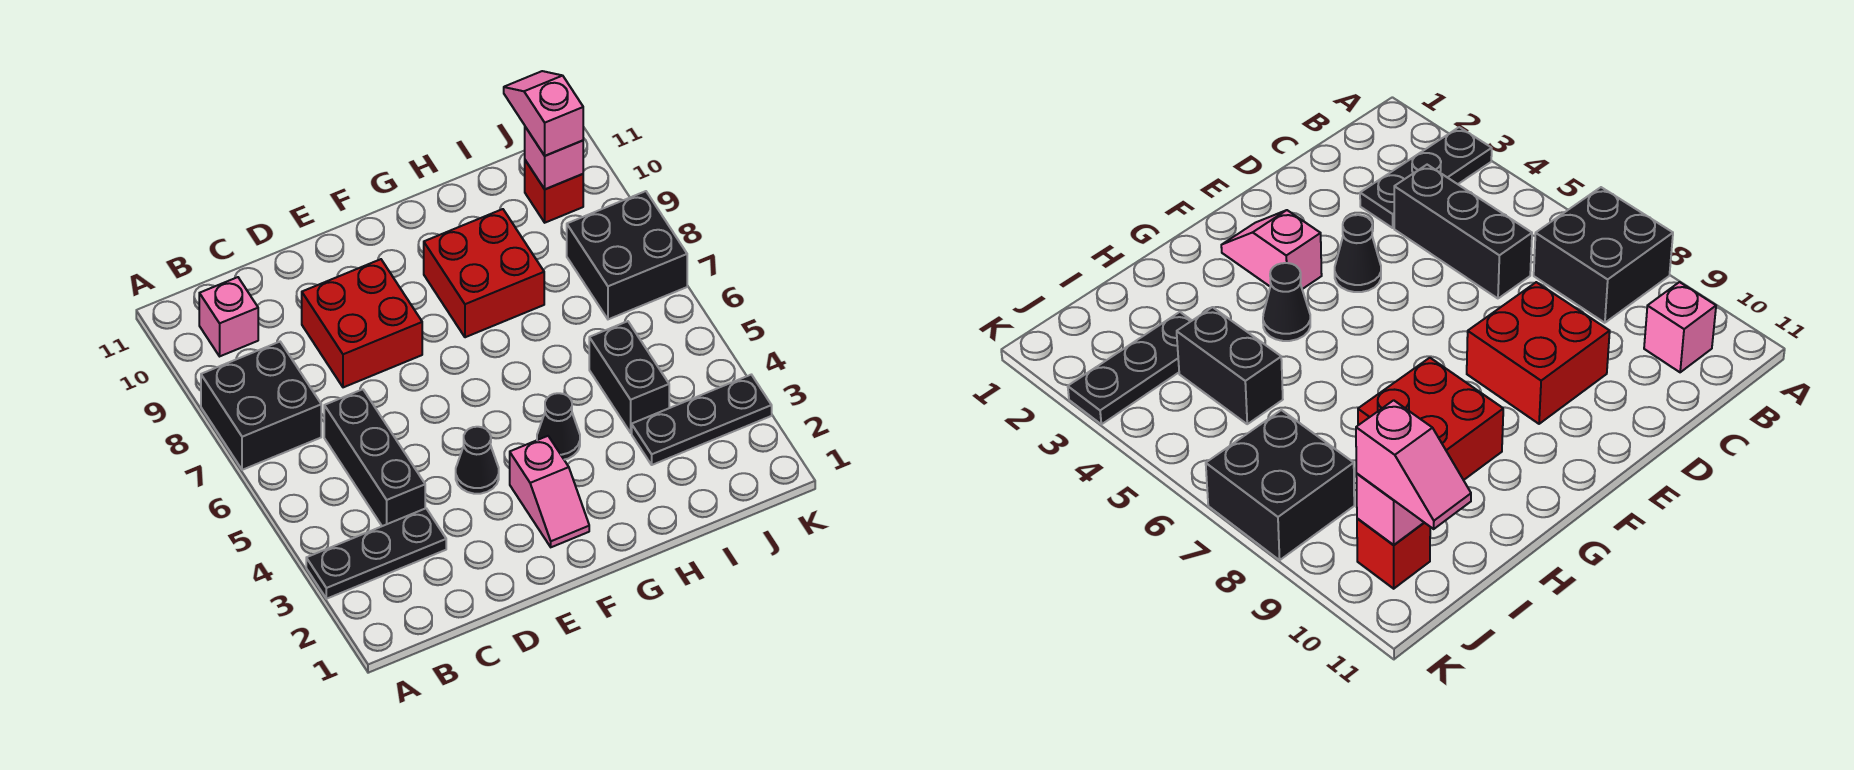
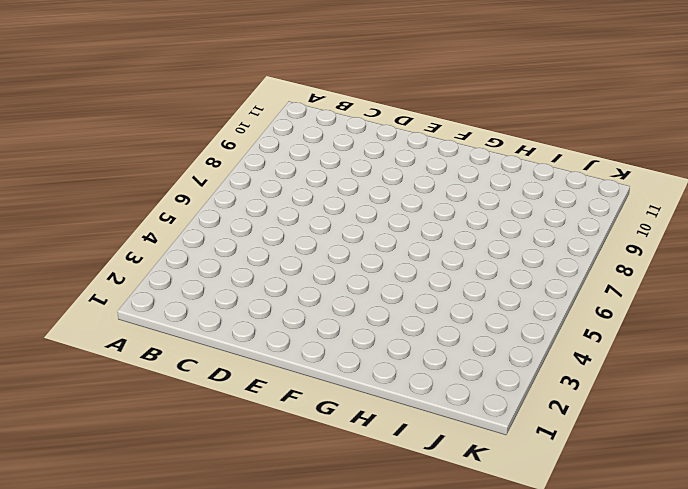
none -> black 1x3 plate [306,508,446,599]
none -> black 2x2 brick [201,342,321,470]
none -> pink 1x1 brick [199,277,258,356]

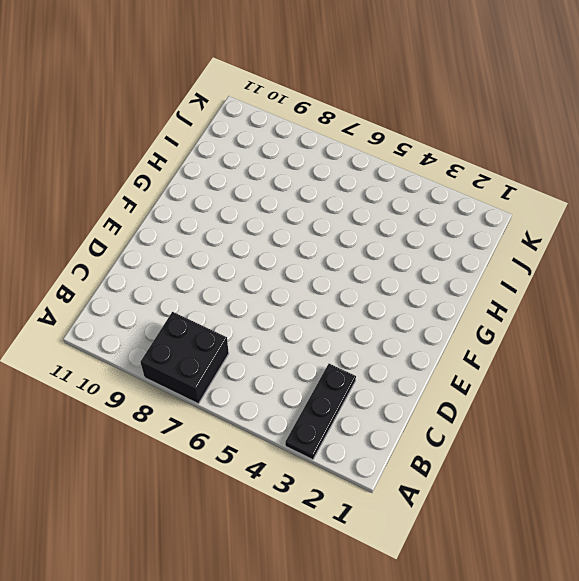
none -> pink 1x1 brick [199,277,258,356]
none -> black 1x3 brick [324,389,425,526]
none -> red 2x2 brick [302,259,422,387]

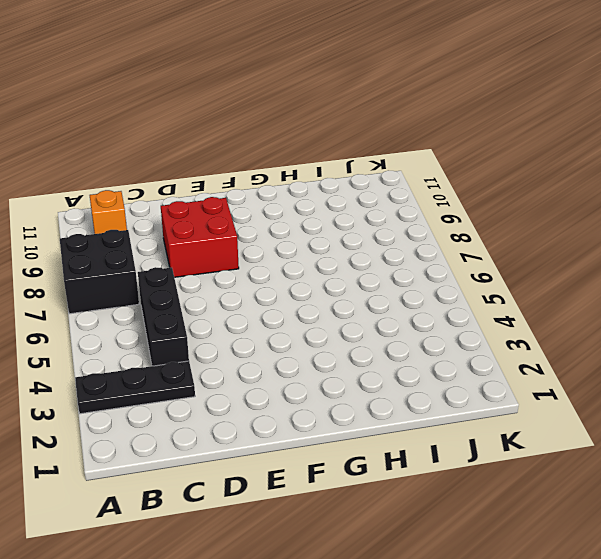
orange 1x1 brick [90,190,127,234] -> pink 1x1 brick [199,277,258,356]
none -> black 1x1 cone [456,427,499,494]
none -> pink 1x2 slope [510,436,589,547]
none -> black 1x1 cone [537,393,580,460]

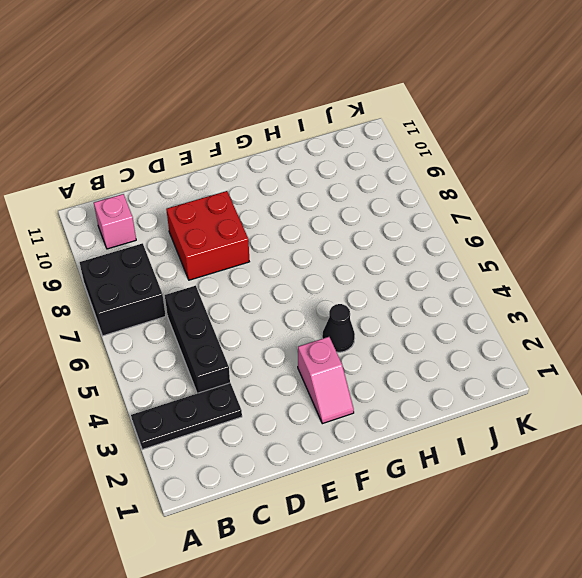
none -> black 1x1 cone [456,427,499,494]
none -> red 2x2 brick [424,209,544,337]
none -> black 1x3 plate [632,375,772,465]

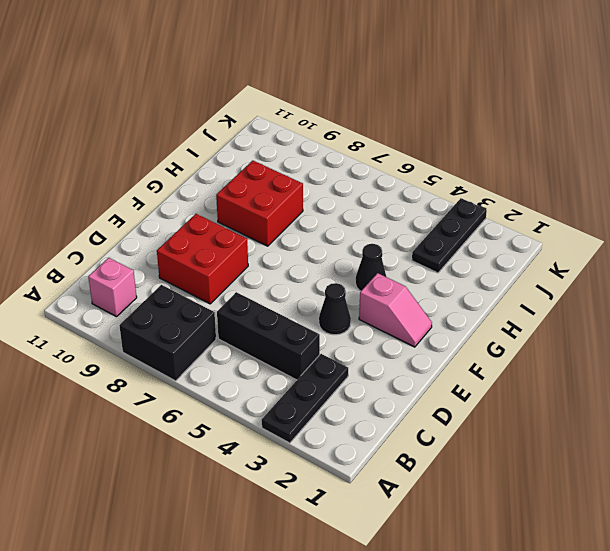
none -> black 1x2 brick [589,321,669,433]
none -> black 2x2 brick [567,191,687,319]
none -> red 1x1 brick [525,160,583,223]

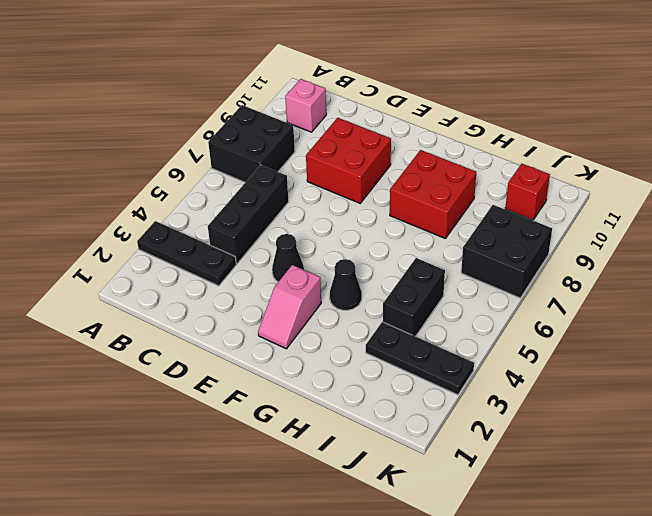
none -> pink 1x1 brick [525,127,583,189]
none -> pink 1x2 slope [504,71,583,156]

